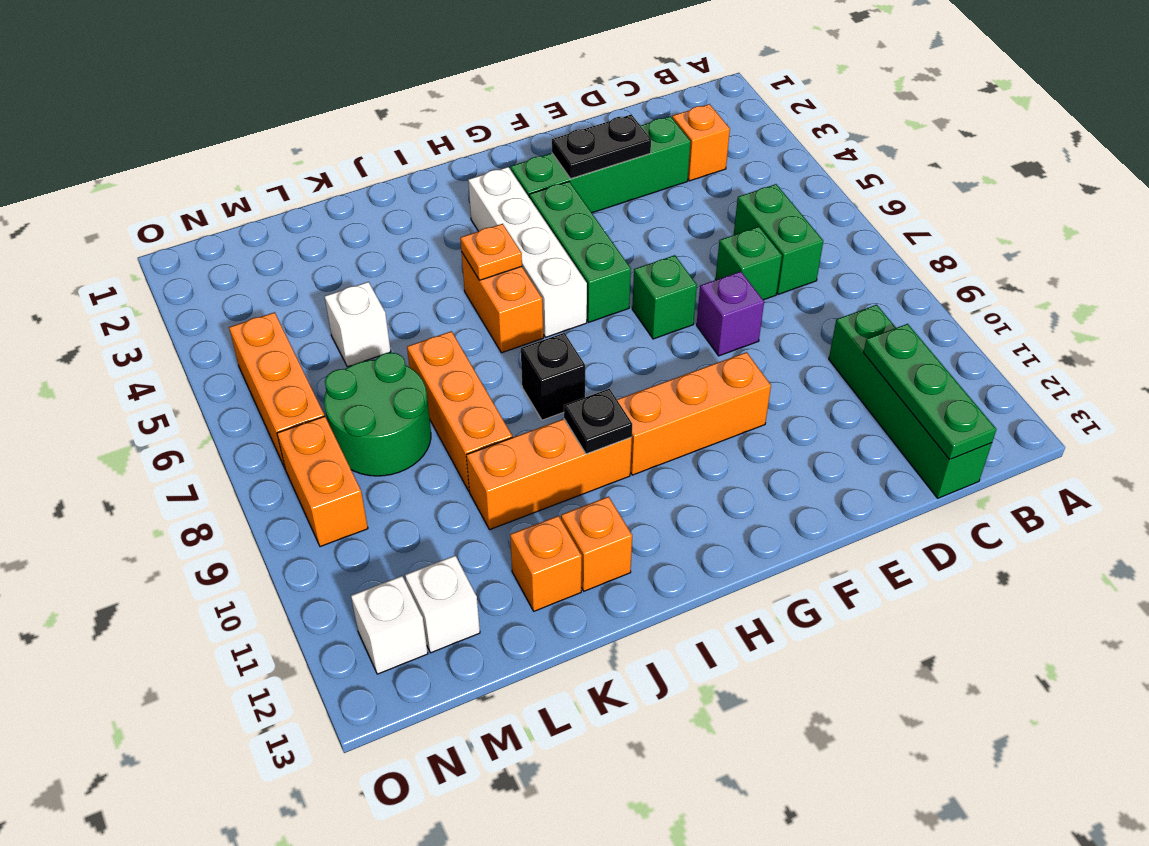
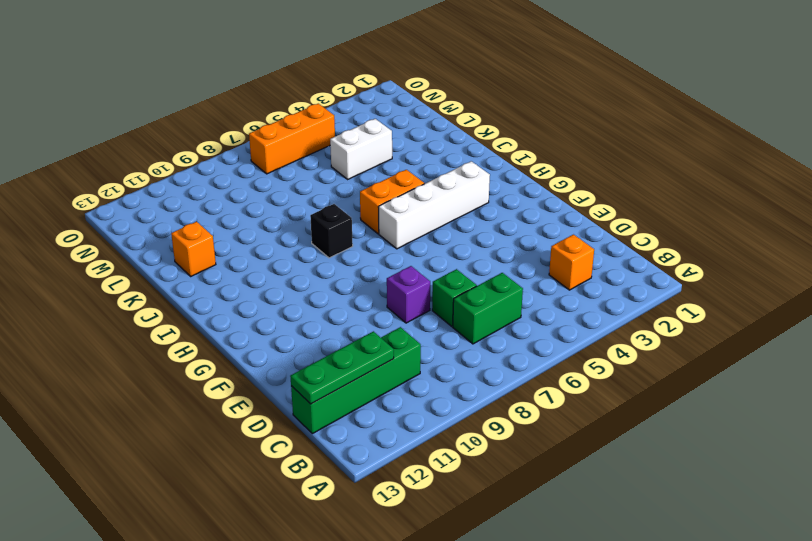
white 1x2 brick [330,119,392,179] -> white 1x1 brick [324,282,391,367]
none -> green 1x4 brick [510,116,691,213]
none -> green 1x1 brick [632,255,697,339]
none -> orange 1x3 brick [617,352,771,475]

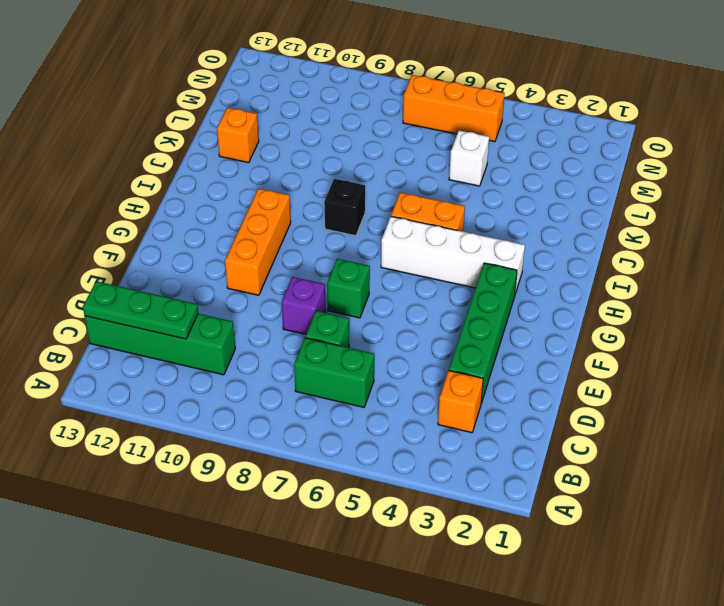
none -> green 1x3 brick [529,182,631,322]
none -> orange 1x3 brick [466,419,632,530]
none -> orange 1x1 brick [561,497,632,591]

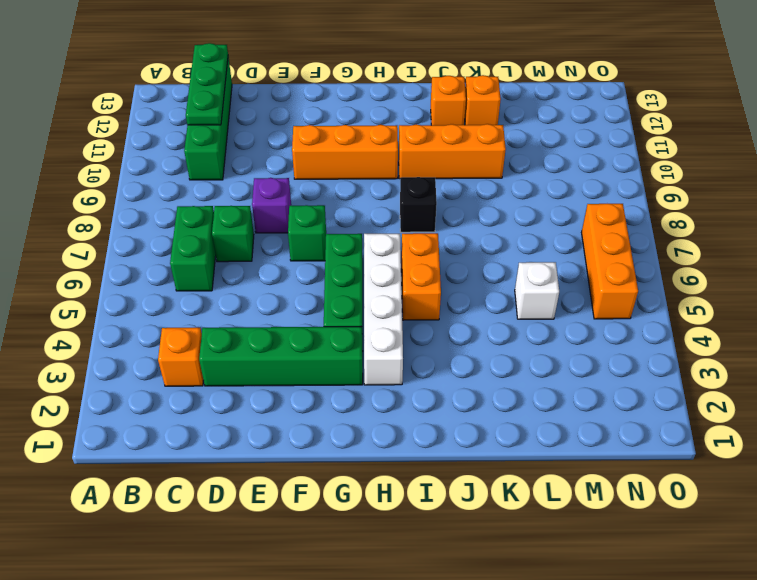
none -> orange 1x3 brick [407,331,512,491]
none -> green 2x2 round brick [324,353,431,476]
none -> white 1x1 brick [405,555,480,653]

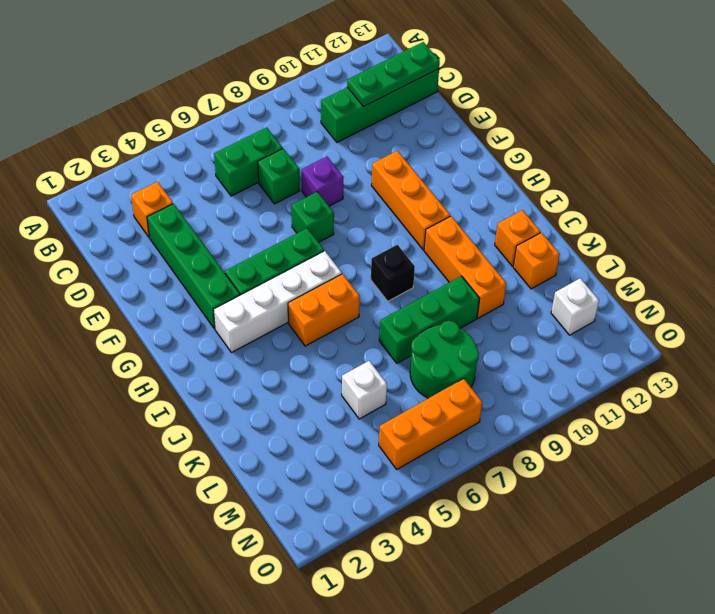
green 1x3 brick [379,276,480,363] -> orange 1x3 brick [407,331,512,491]
none -> orange 1x2 brick [277,416,368,547]
none -> white 1x1 brick [351,576,428,674]
none -> black 1x2 plate [552,114,651,179]

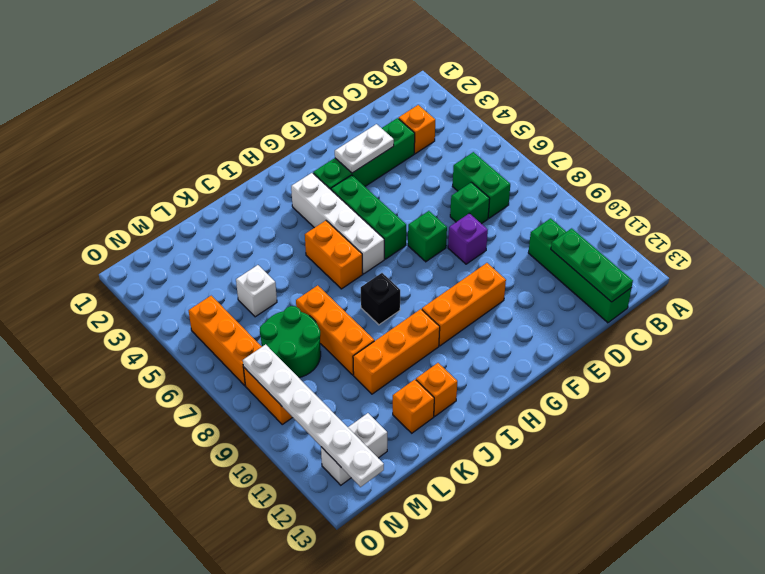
white 1x2 plate [335,124,394,173] -> black 1x2 plate [552,114,651,179]
white 1x6 plate [243,344,384,487] -> none
none -> orange 1x1 plate [460,224,522,280]
none -> black 1x1 plate [564,389,632,454]

